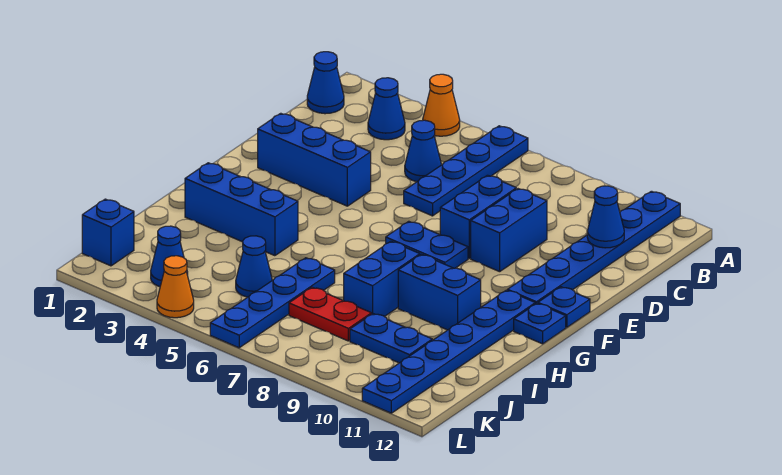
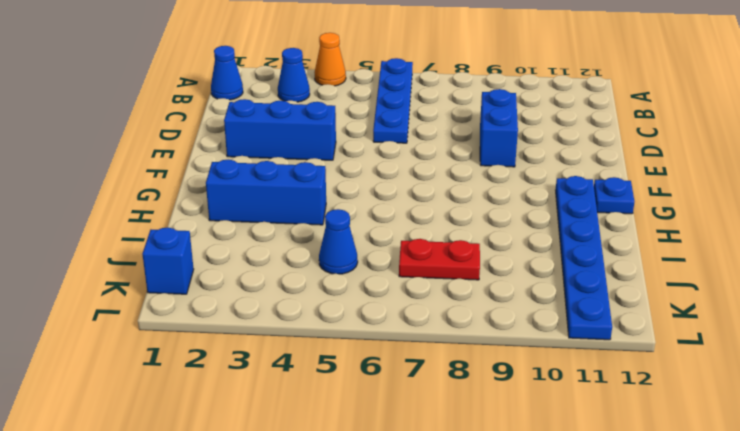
none -> blue 1x6 plate [507,191,680,304]
none -> blue 1x1 cone [405,120,441,182]
none -> blue 1x2 brick [440,175,516,258]

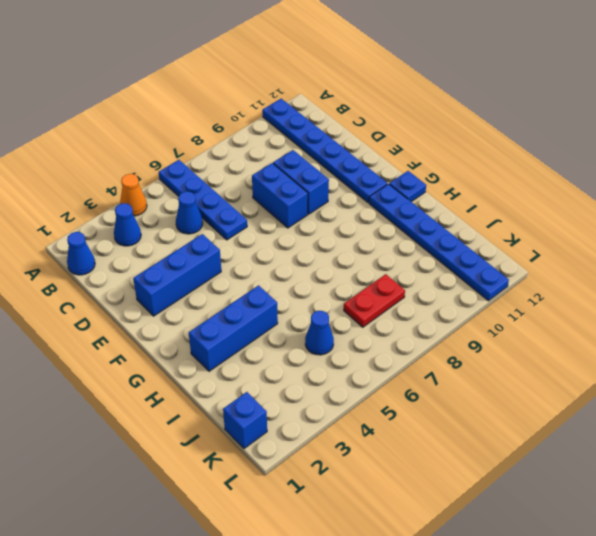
none -> blue 1x2 plate [386,221,468,268]
none -> blue 1x1 plate [538,287,590,327]
none -> blue 1x2 brick [344,241,420,317]

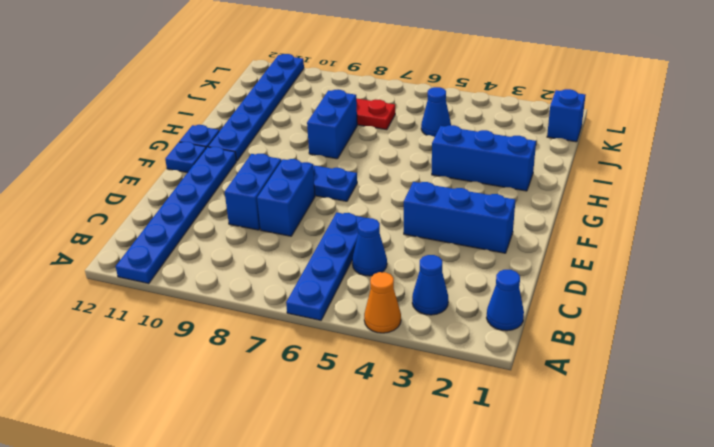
none -> blue 1x2 brick [398,254,481,330]
none -> blue 1x4 plate [210,258,335,348]
none -> blue 1x2 plate [350,314,432,363]

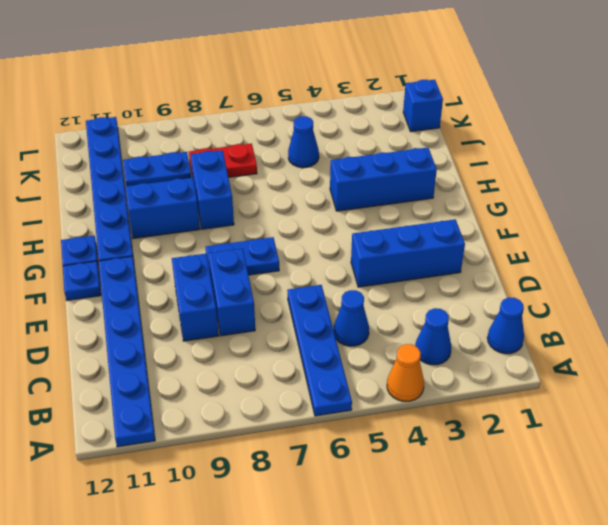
none -> blue 1x4 plate [210,258,335,348]
none -> blue 1x1 cone [151,226,188,287]
none -> orange 1x1 cone [157,256,194,318]

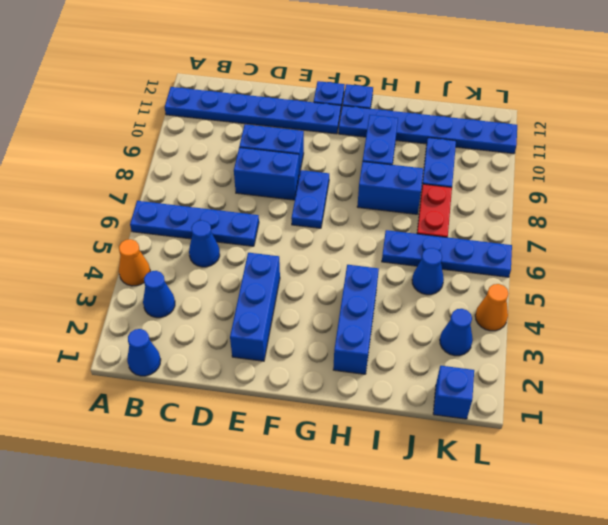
none -> blue 1x1 cone [587,186,624,248]

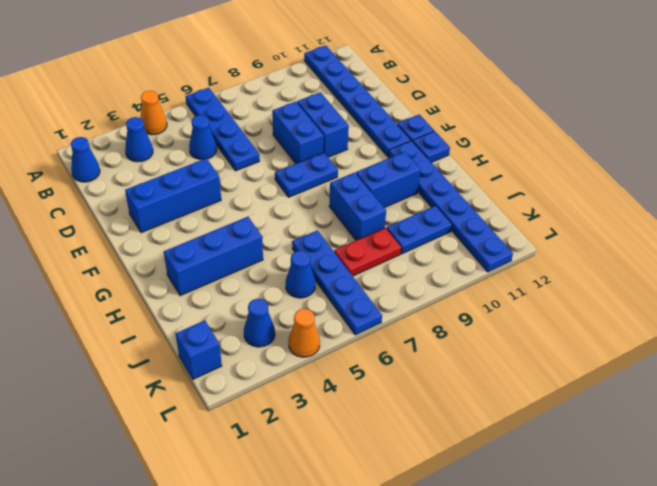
none -> blue 1x1 cone [587,186,624,248]

